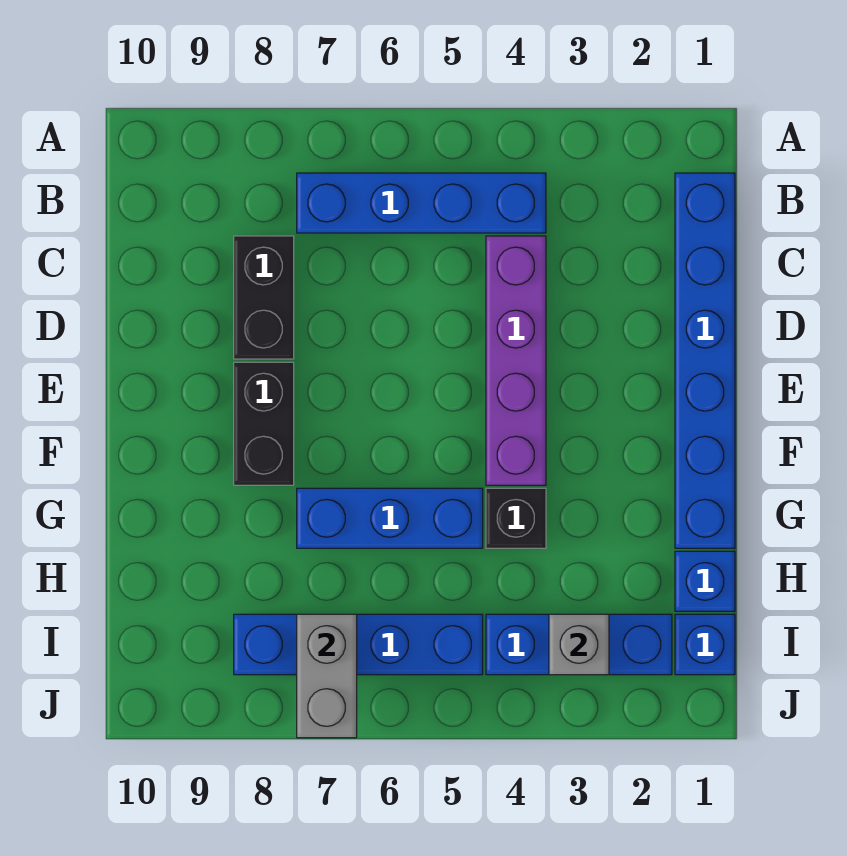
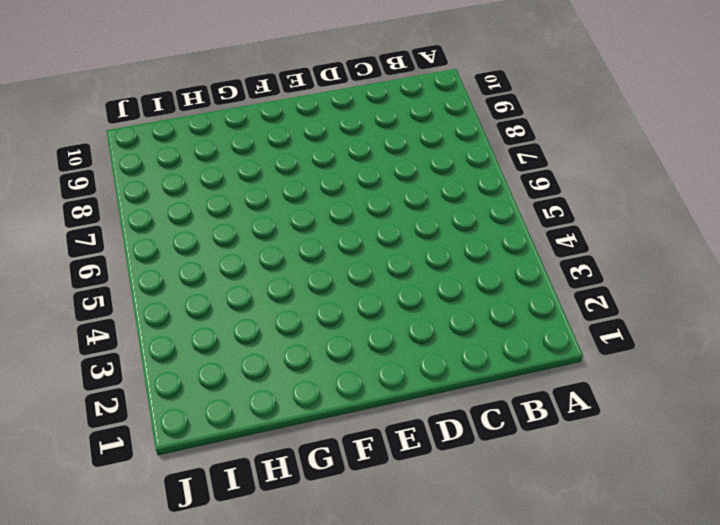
none -> blue 1x6 brick [675,173,735,548]
none -> blue 1x4 brick [297,173,546,233]
none -> purple 1x4 brick [486,236,546,485]

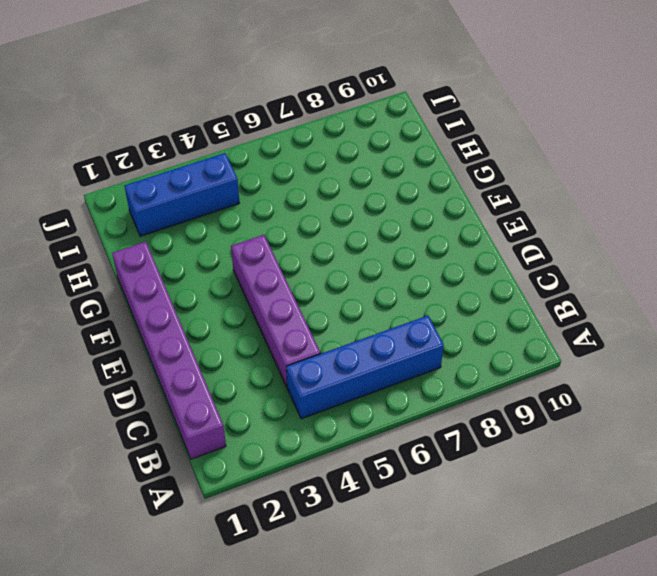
purple 1x6 brick [112,242,226,459] -> blue 1x6 brick [675,173,735,548]
none -> black 1x2 brick [234,236,294,359]
none -> black 1x2 brick [234,362,294,485]
none -> black 1x1 brick [486,488,546,548]

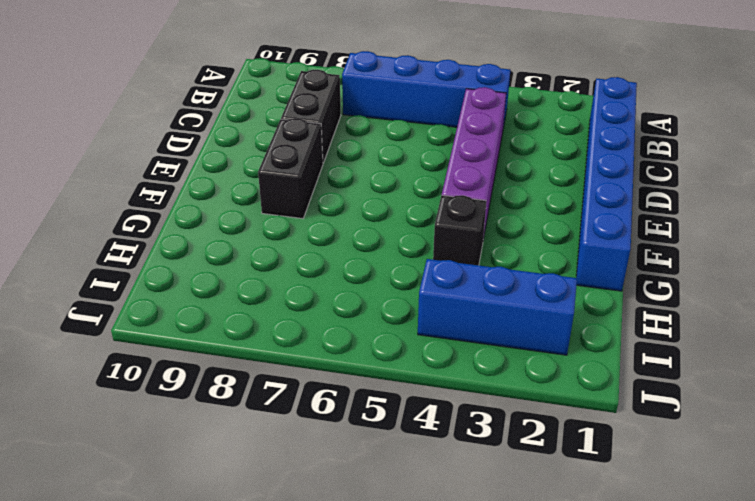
none -> blue 1x3 brick [297,488,483,548]
none -> blue 1x1 brick [675,551,735,611]
none -> blue 1x1 brick [675,614,735,675]

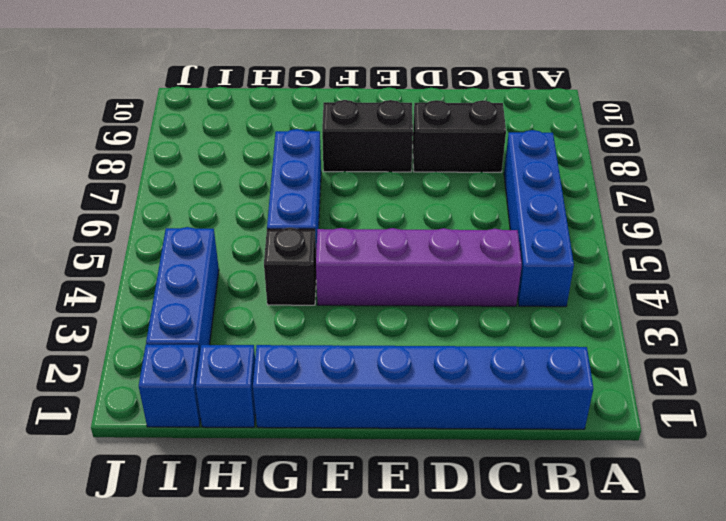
none -> blue 1x4 brick [234,614,483,675]
none -> grey 1x1 brick [549,614,609,675]
none -> grey 1x2 brick [297,614,357,738]

